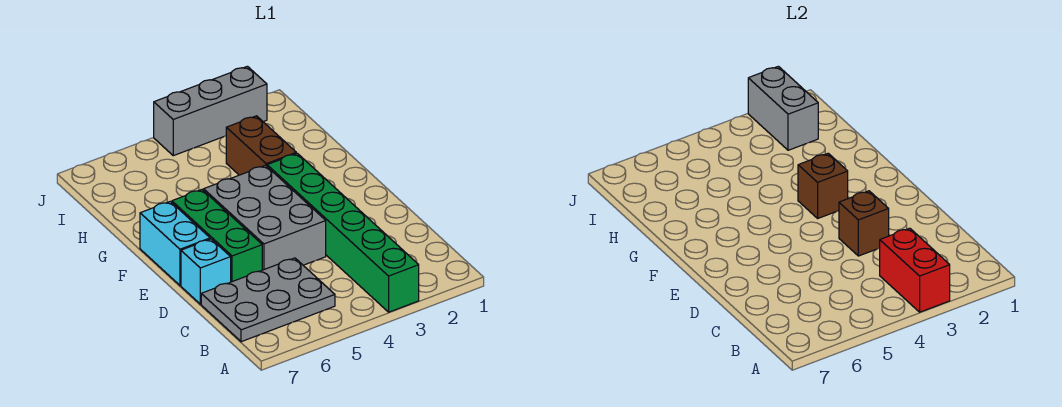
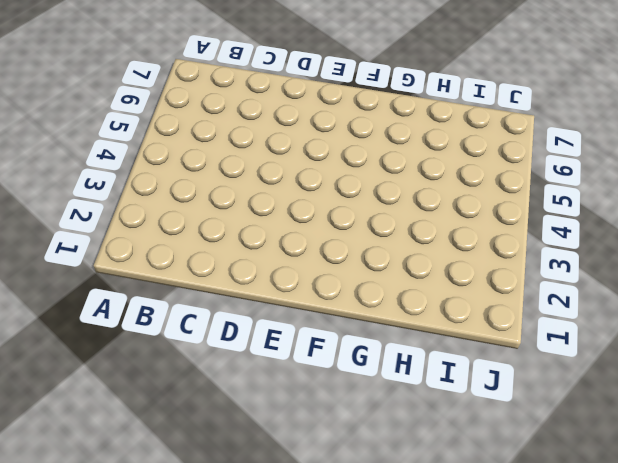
none -> green 1x6 brick [267,153,419,312]
none -> grey 2x3 plate [201,258,335,342]
none -> grey 2x3 brick [204,165,326,270]

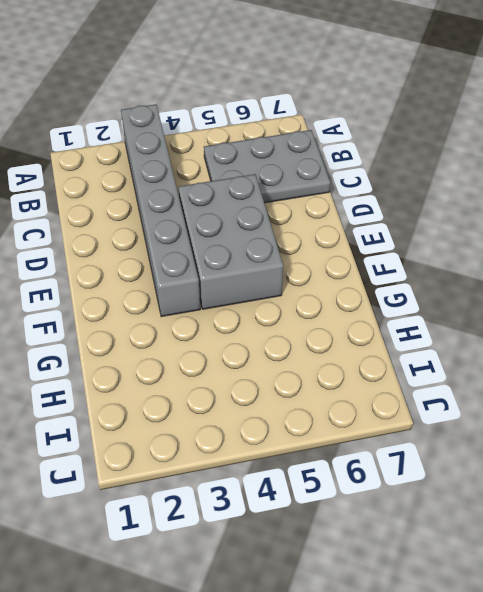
grey 1x6 brick [121,104,200,317] -> green 1x6 brick [267,153,419,312]
none -> green 1x3 brick [172,190,262,282]
none -> cyan 1x1 brick [181,239,231,304]
none -> cyan 1x2 brick [140,202,210,285]

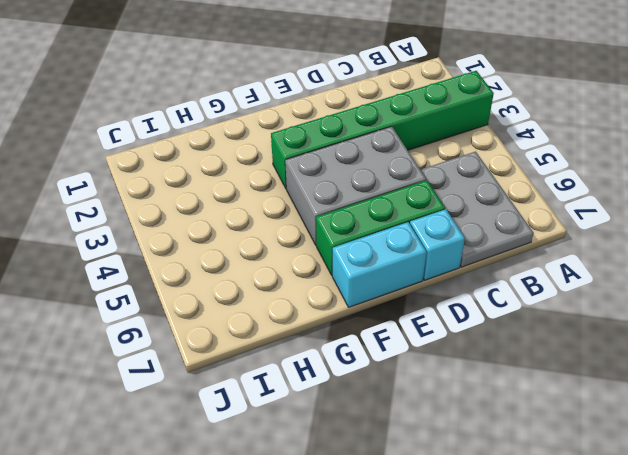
none -> brown 1x2 brick [226,116,296,175]
none -> grey 1x3 brick [154,66,267,156]
none -> red 1x2 brick [880,228,950,312]

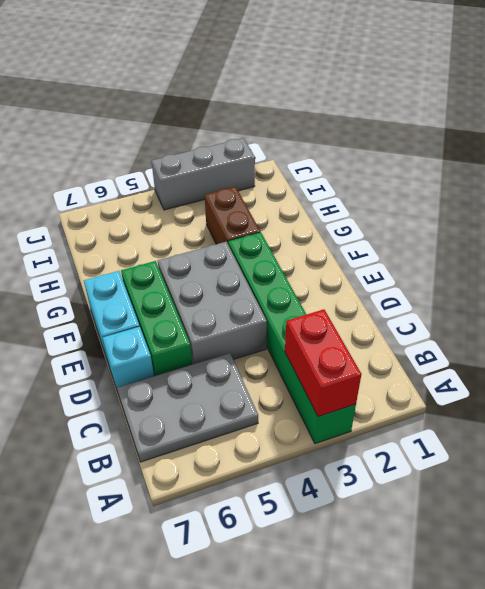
none -> brown 1x1 brick [839,191,889,256]
none -> brown 1x1 brick [798,153,848,218]
none -> grey 1x2 brick [748,66,818,150]

